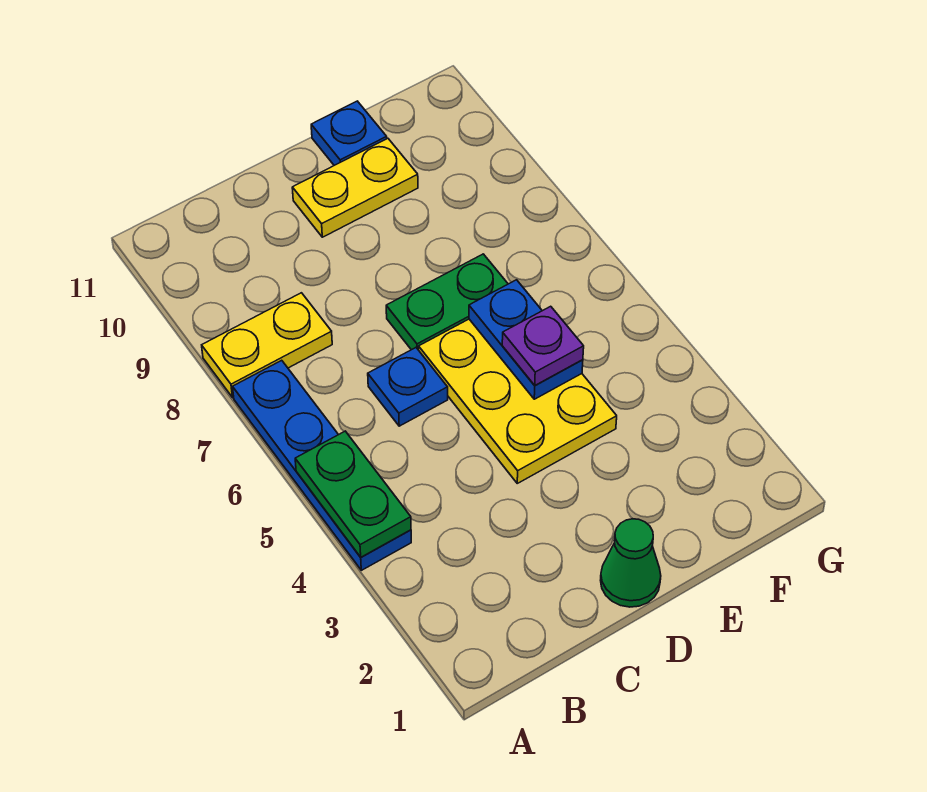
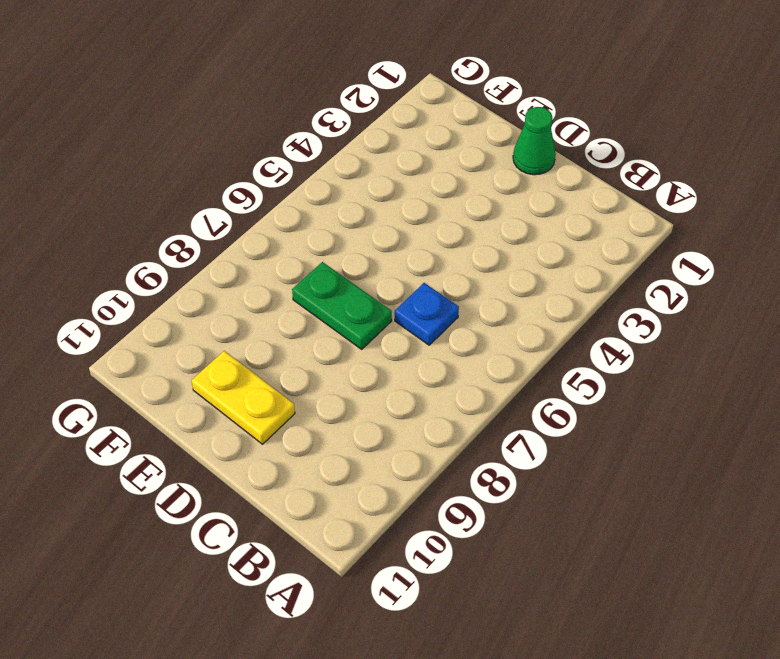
none -> blue 1x4 plate [233,360,411,570]
none -> yellow 1x2 plate [202,293,332,397]

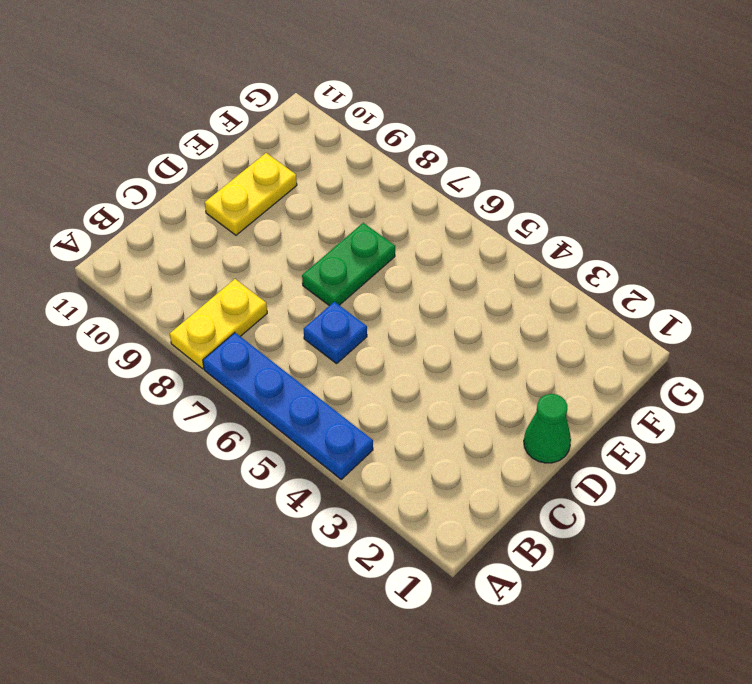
none -> yellow 2x3 plate [419,319,617,483]
none -> blue 1x1 plate [311,101,387,165]

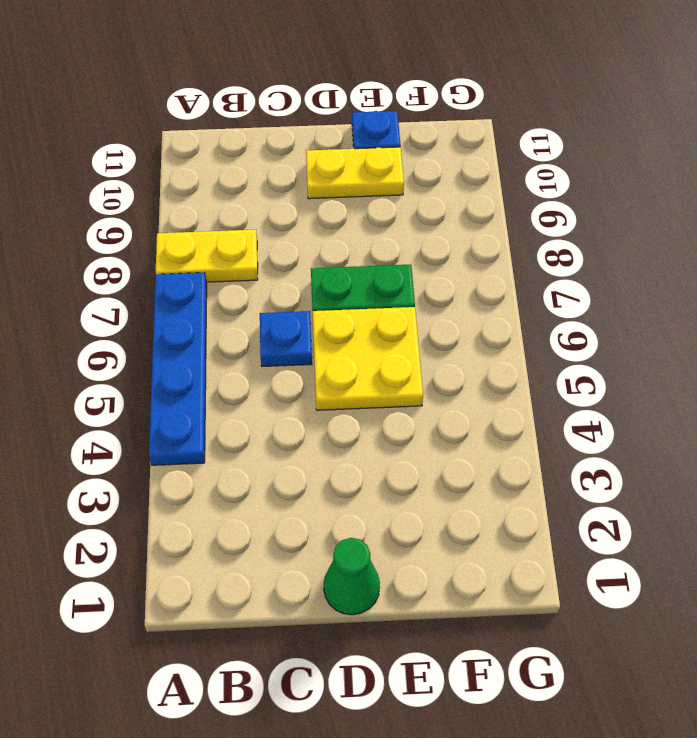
yellow 2x2 plate [313,307,423,410] -> yellow 2x3 plate [419,319,617,483]
none -> green 1x2 plate [295,431,411,557]
none -> blue 1x2 plate [469,280,583,399]

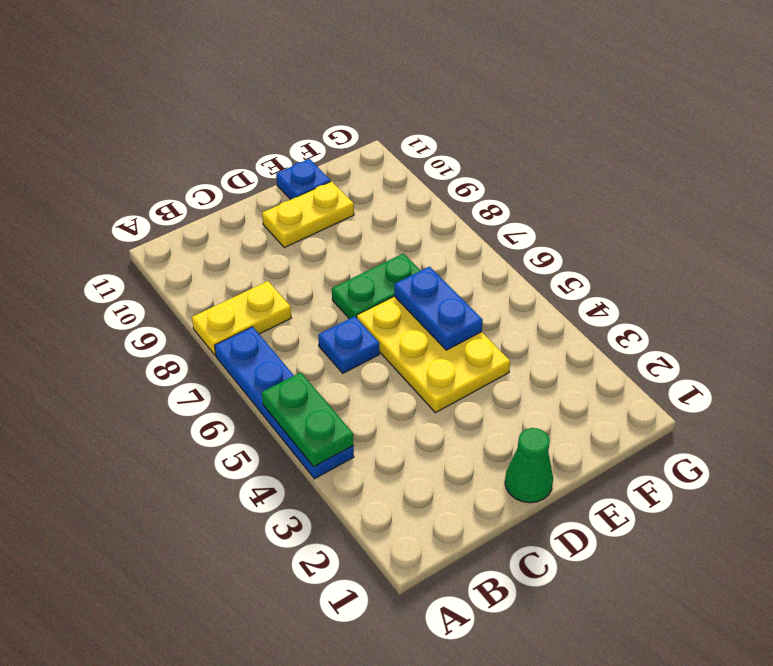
none -> purple 1x1 plate [502,306,584,386]

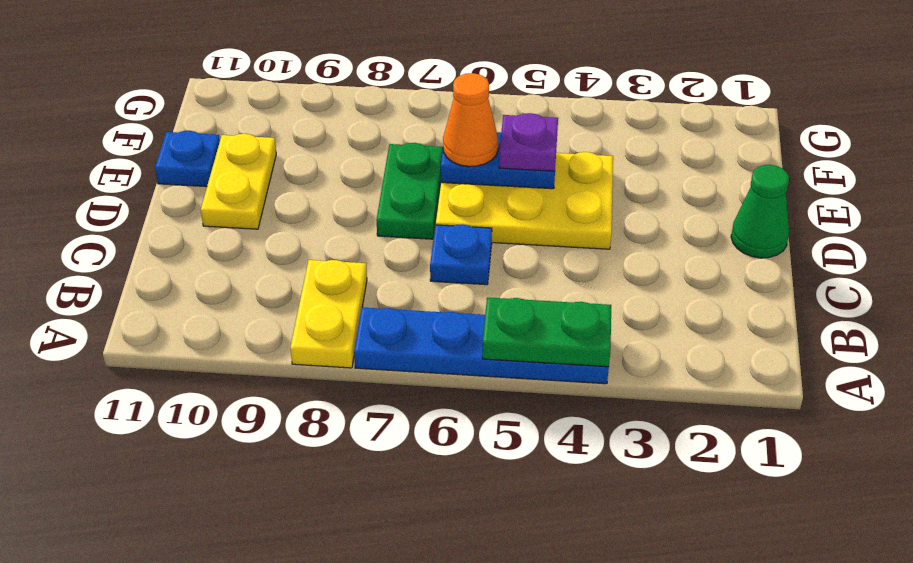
orange 1x1 cone [443,73,498,167] -> none

